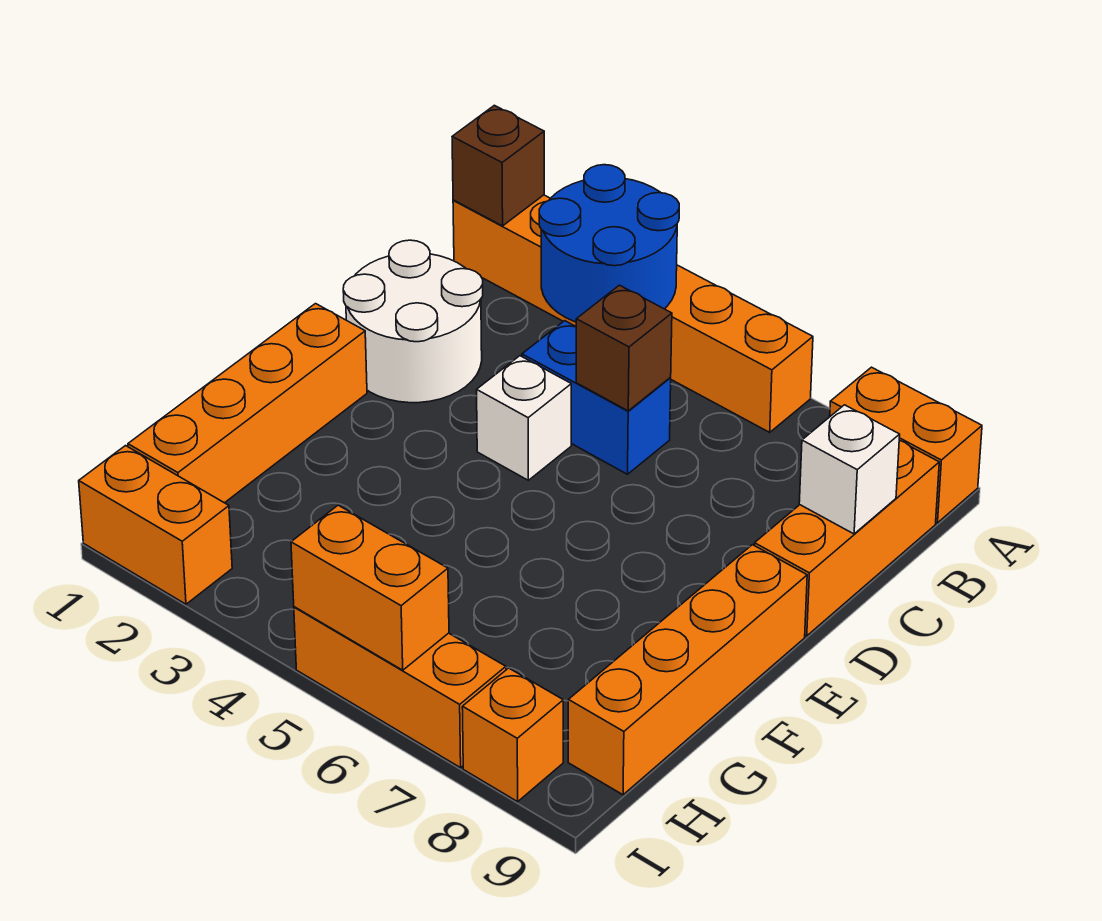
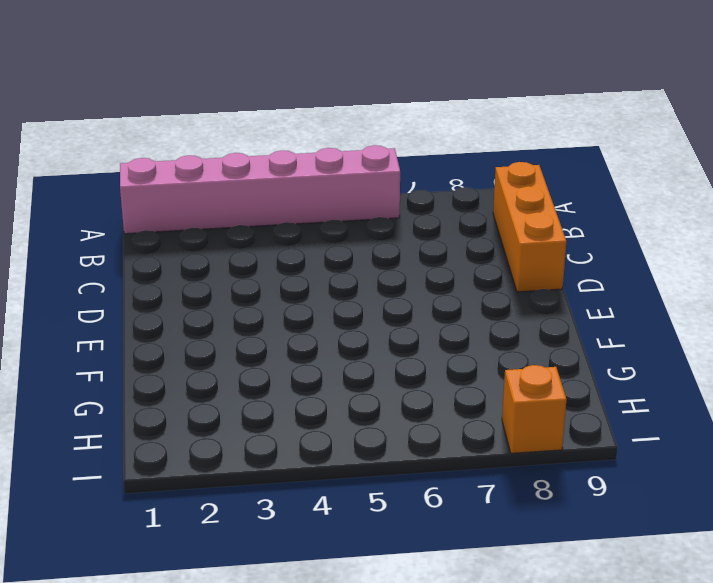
pink 1x6 brick [120,145,400,234] -> orange 1x6 brick [453,195,813,432]
none -> orange 1x2 brick [830,367,982,523]
none -> white 2x2 round brick [343,240,483,403]
none -> blue 1x2 brick [522,321,671,474]

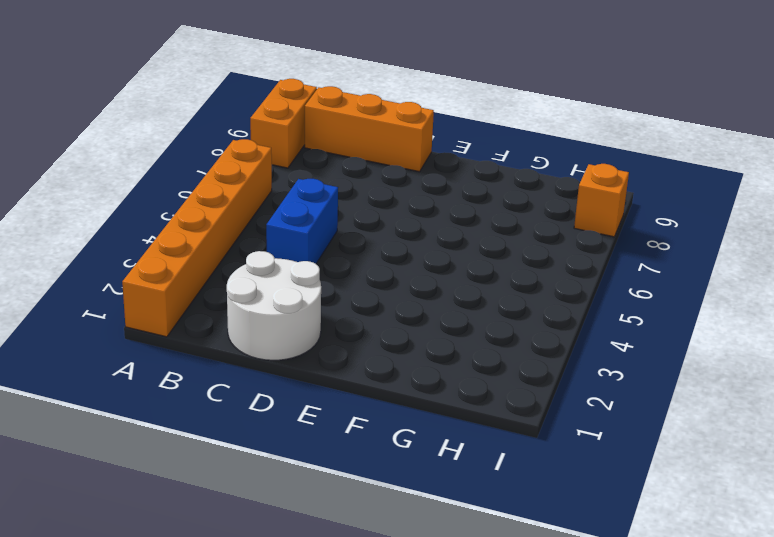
none -> white 1x1 brick [477,356,571,480]
none -> orange 1x4 brick [128,304,367,503]
none -> orange 1x4 brick [568,545,807,795]

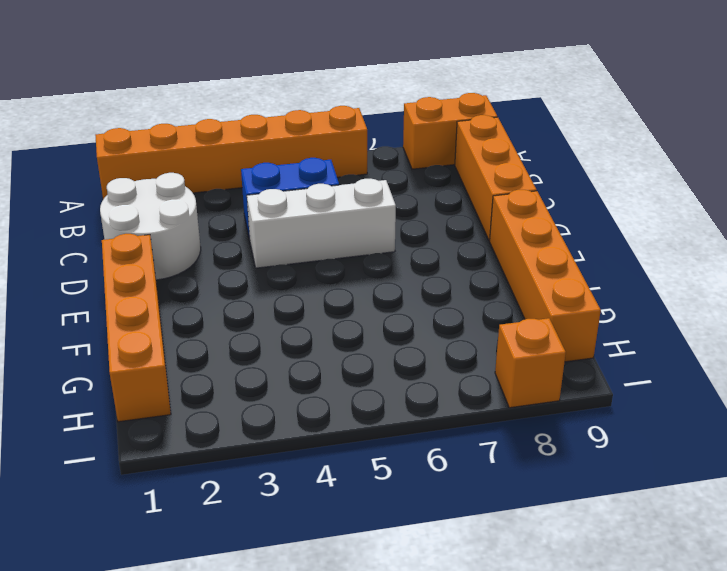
white 1x3 brick [247,179,396,268] -> white 1x1 brick [477,356,571,480]
none -> orange 1x2 brick [79,446,232,604]
none -> orange 1x3 brick [294,607,506,768]
none -> brown 1x1 brick [452,105,544,226]

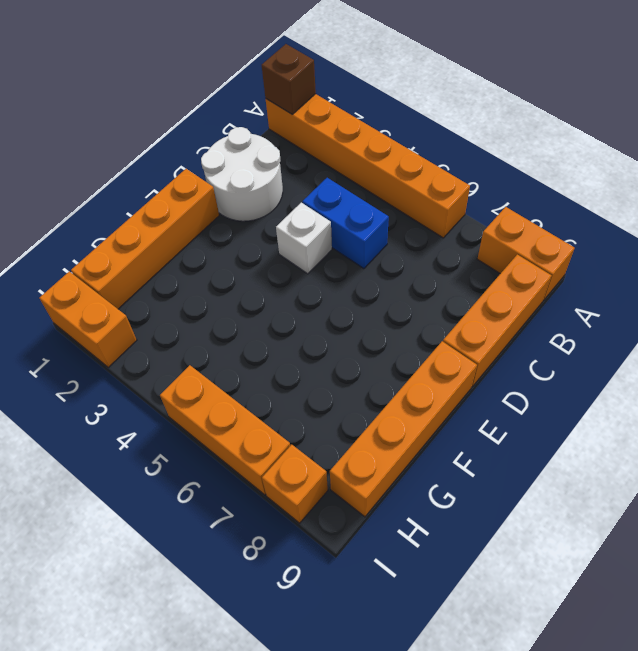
none -> blue 2x2 round brick [539,165,679,322]
none -> brown 1x1 brick [576,285,672,411]
none -> white 1x1 brick [799,405,900,534]

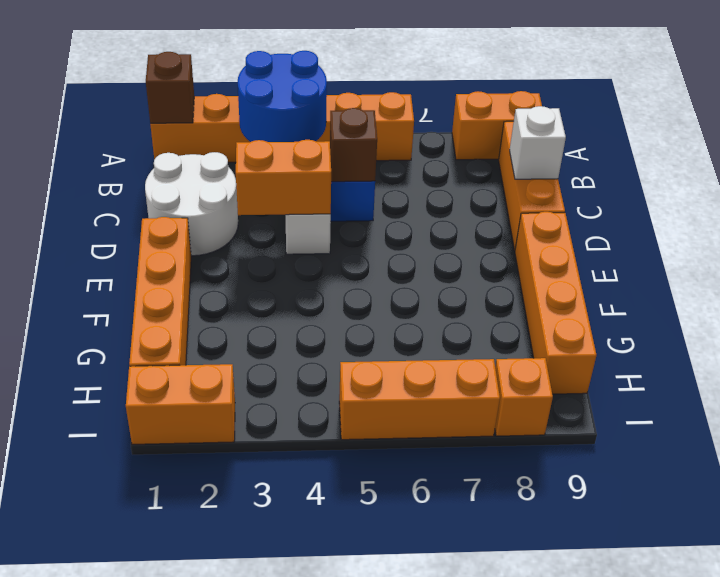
orange 1x2 brick [236,140,331,215] -> orange 1x2 brick moved to [291,505,449,670]

